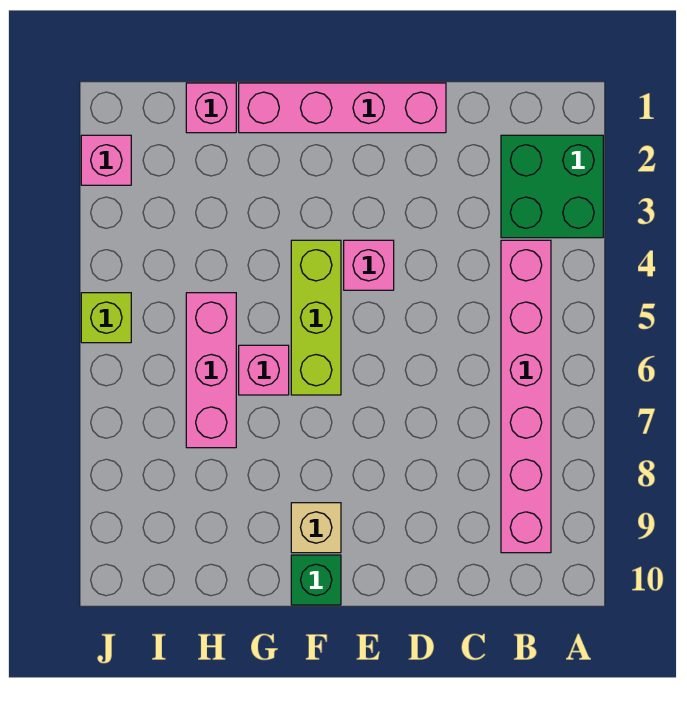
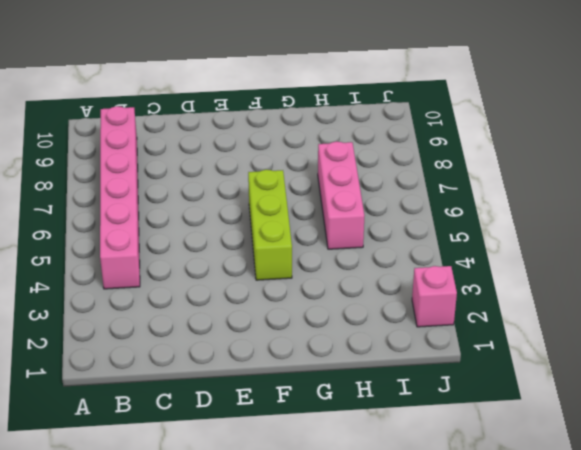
none -> green 2x2 brick [501,135,603,238]
none -> pink 1x4 brick [239,83,446,133]
none -> pink 1x1 brick [344,240,394,290]

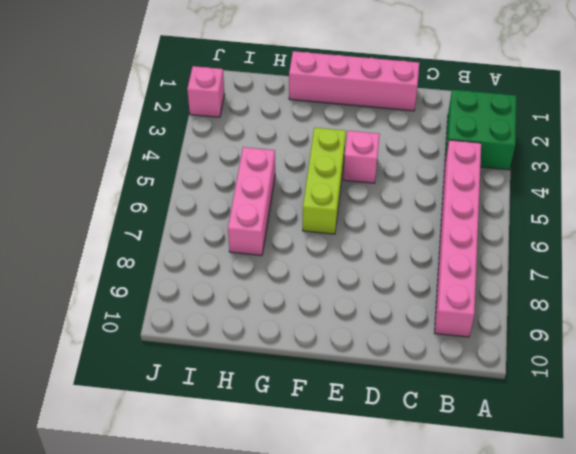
none -> tan 1x1 brick [291,503,341,553]
none -> green 1x1 brick [291,555,341,605]
none -> pink 1x1 brick [239,345,289,395]

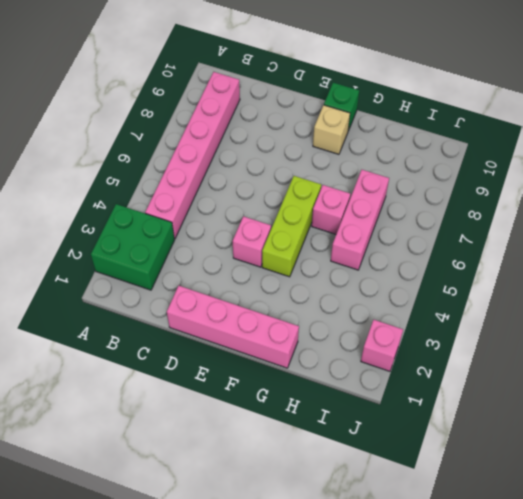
none -> pink 1x1 brick [186,83,236,133]
none -> lime 1x1 brick [81,293,131,343]

